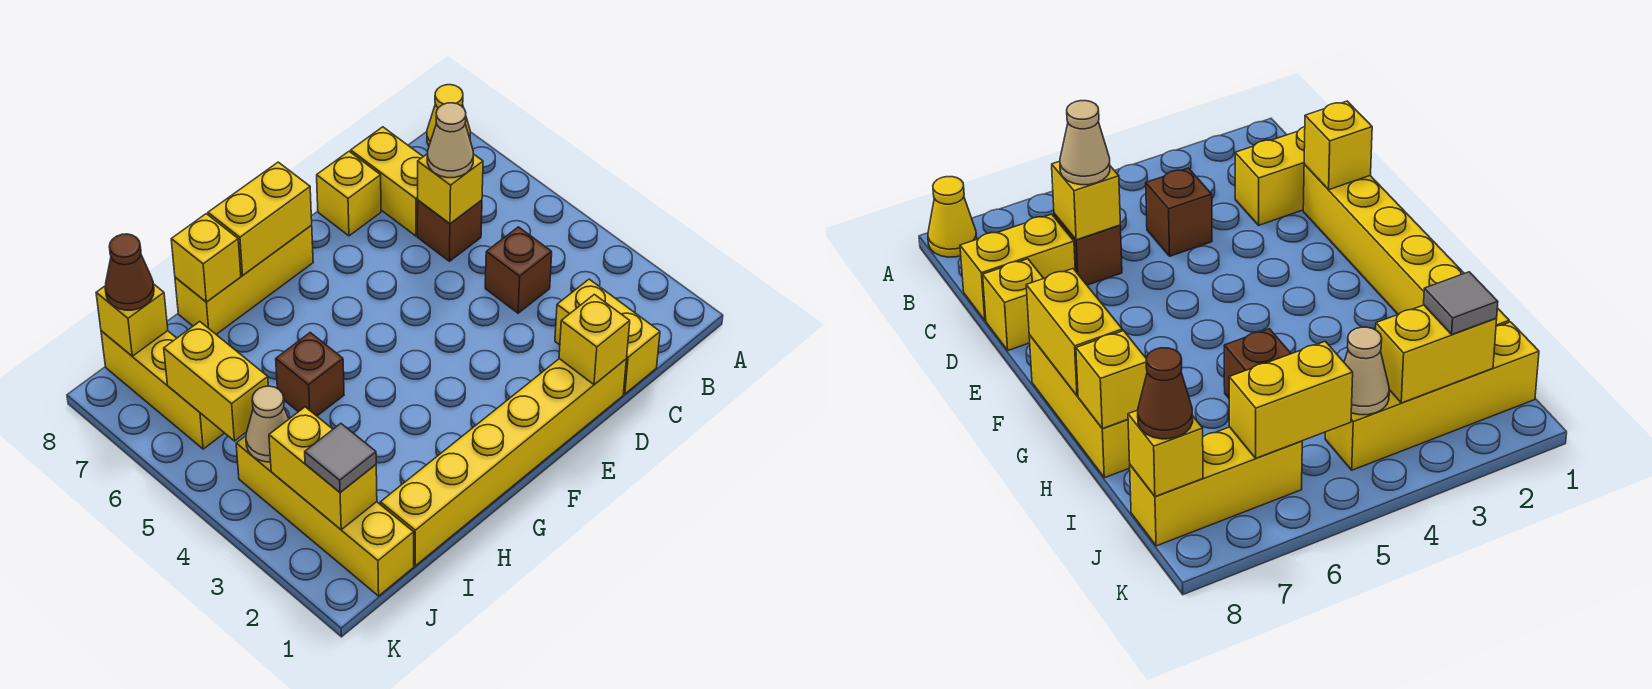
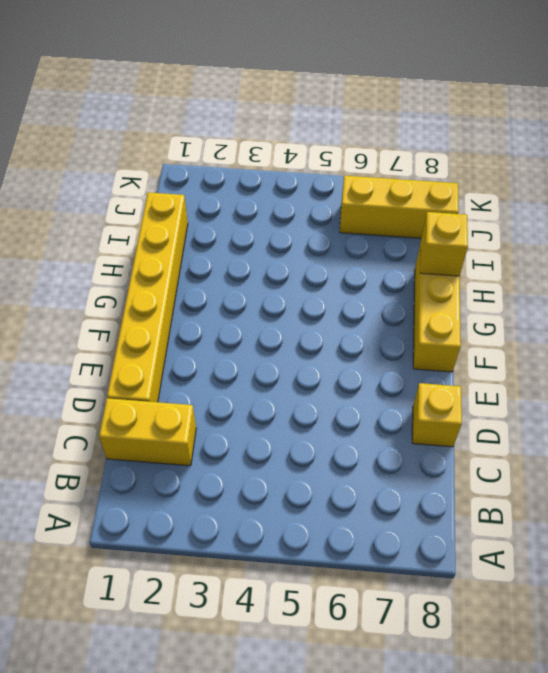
none -> yellow 1x1 cone [427,85,470,145]
none -> brown 1x1 brick [485,227,552,313]
none -> brown 1x1 brick [417,200,482,261]

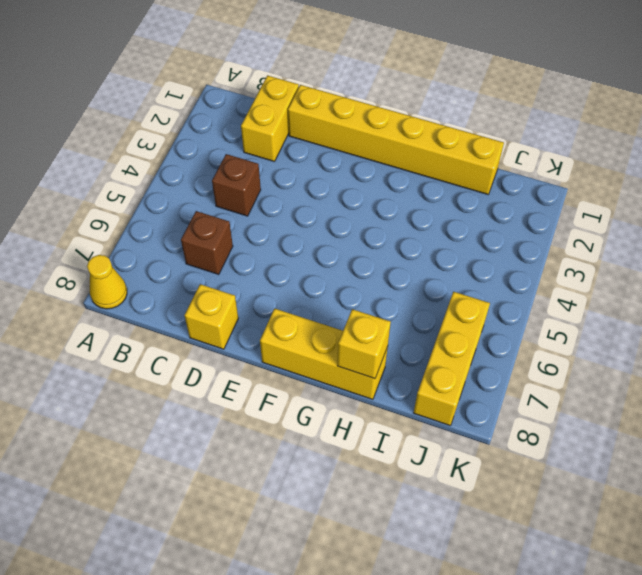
none -> yellow 1x2 brick [351,127,423,236]
none -> brown 1x1 brick [276,333,344,416]
none -> yellow 1x4 brick [236,436,414,596]

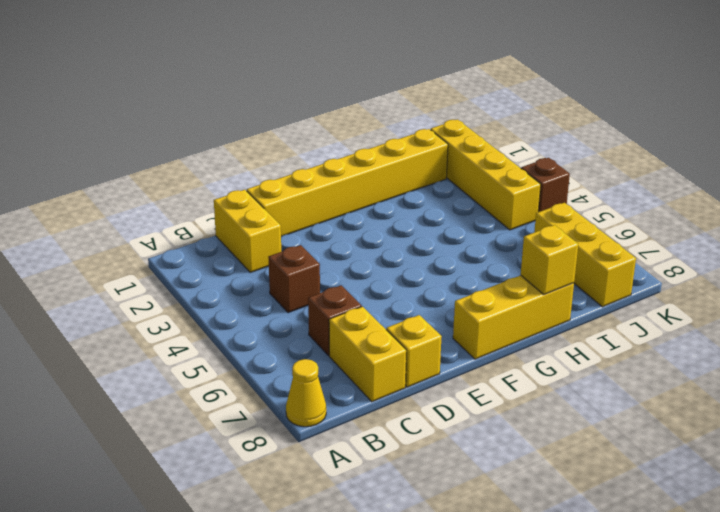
brown 1x1 brick [521,158,570,212] -> brown 1x1 brick moved to [276,333,344,416]
none -> yellow 1x1 brick [418,154,483,224]
none -> yellow 1x1 brick [559,294,630,384]
none -> yellow 1x2 brick [208,162,312,275]

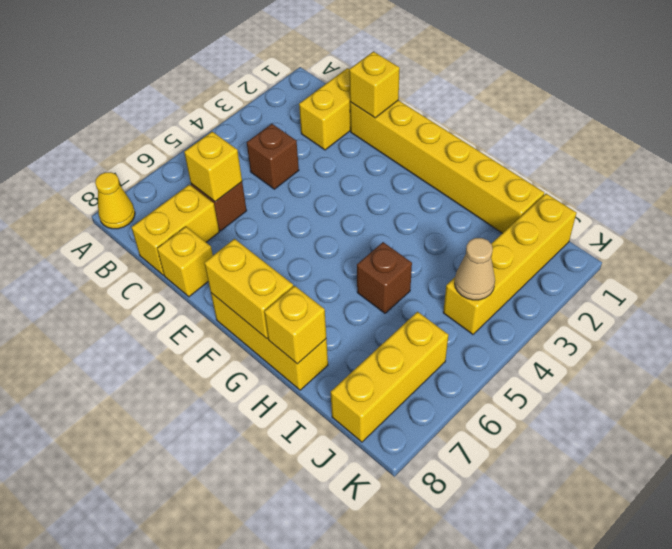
none -> yellow 1x2 brick [269,407,377,530]
none -> yellow 1x2 brick [164,322,268,441]
none -> yellow 1x1 brick [96,285,168,356]

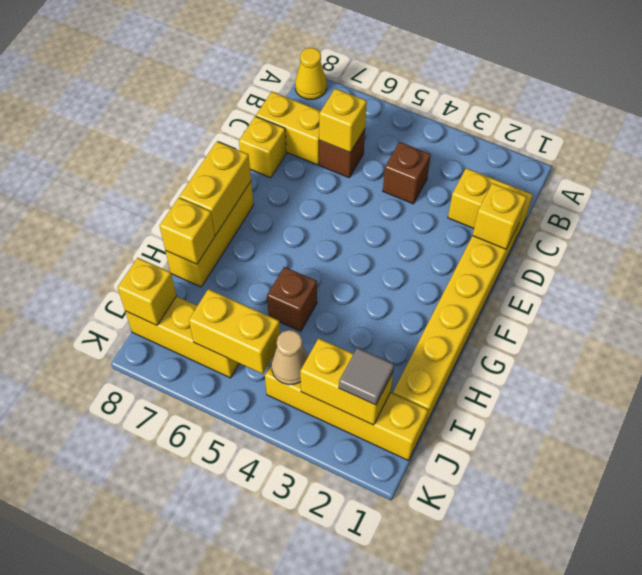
none -> tan 1x1 cone [427,103,473,178]
none -> brown 1x1 cone [105,234,154,310]

